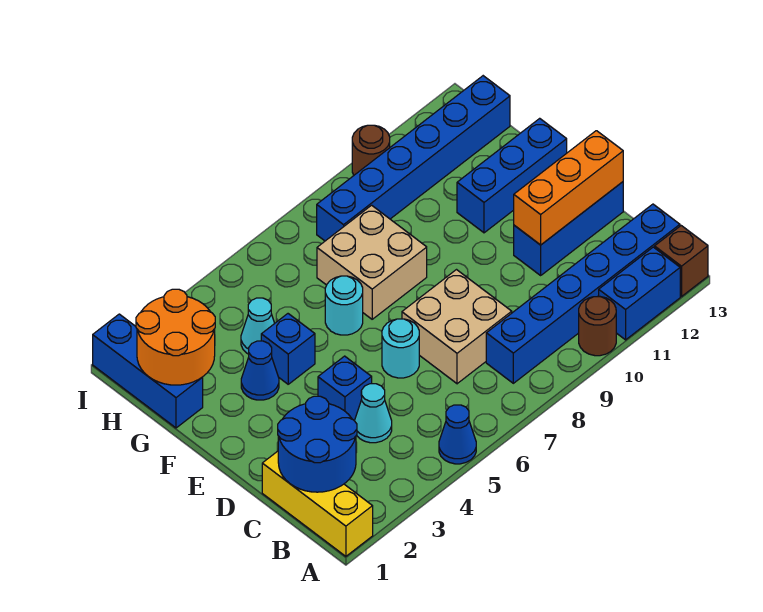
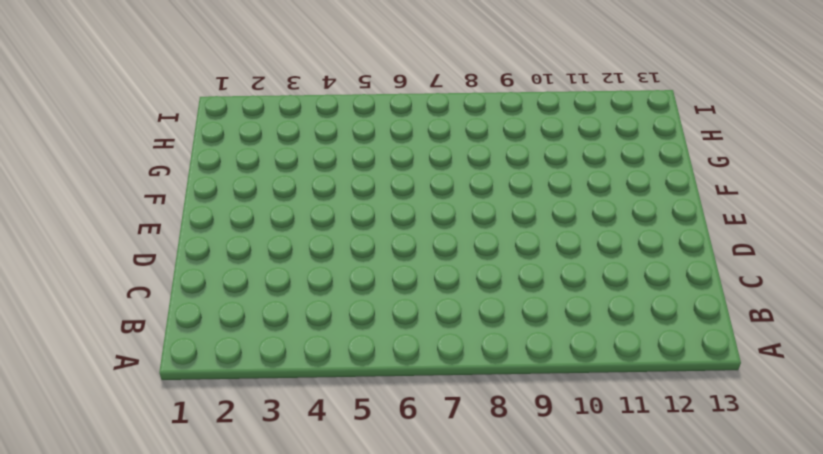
none -> yellow 1x3 brick [262,451,373,556]
none -> blue 1x1 cone [439,405,476,464]
none -> brown 1x1 round brick [579,296,616,356]

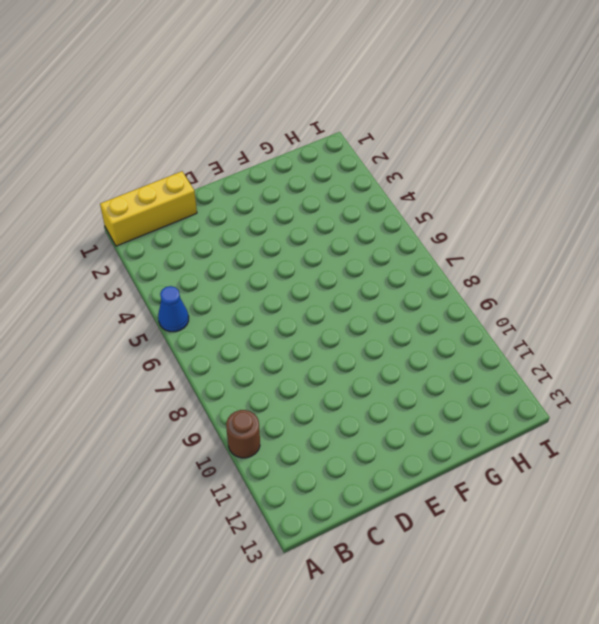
none -> blue 1x2 brick [599,247,680,340]
none -> brown 1x1 brick [655,226,708,296]
none -> blue 1x6 brick [486,204,680,383]

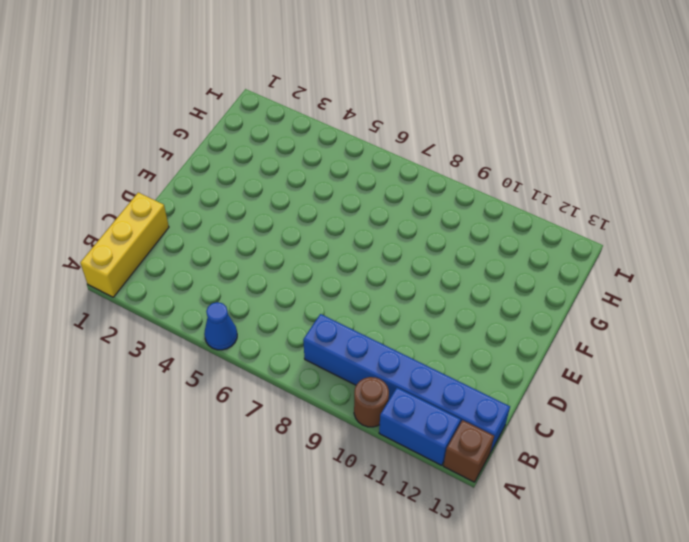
none -> cyan 1x1 cone [354,384,392,443]
none -> tan 2x2 brick [402,270,512,384]
none -> blue 1x1 brick [318,356,372,420]

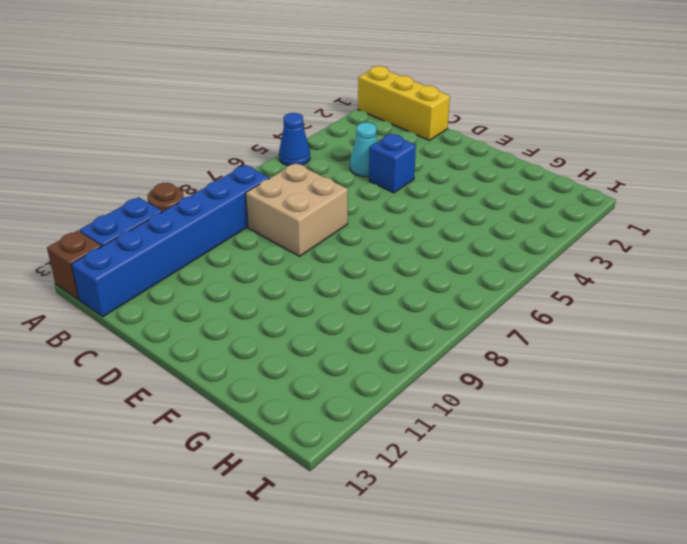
none -> cyan 1x1 round brick [382,319,419,378]
none -> blue 1x3 brick [514,182,623,275]
none -> blue 1x1 cone [241,341,279,400]

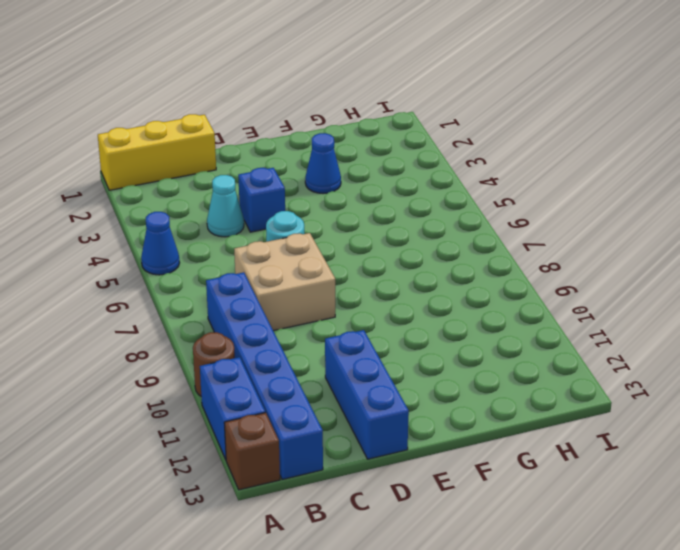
none -> blue 1x1 brick [261,314,315,384]
none -> cyan 1x1 round brick [325,276,363,335]
none -> tan 2x2 brick [317,205,427,319]

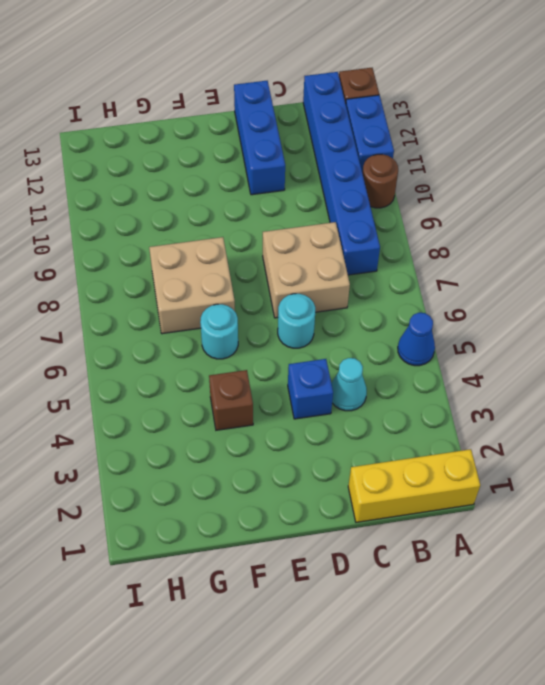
brown 1x1 brick [209,370,253,430] -> blue 1x1 brick [261,314,315,384]
none -> blue 1x1 cone [241,341,279,400]
none -> blue 1x3 brick [457,118,567,233]
none -> blue 1x3 brick [93,314,203,428]

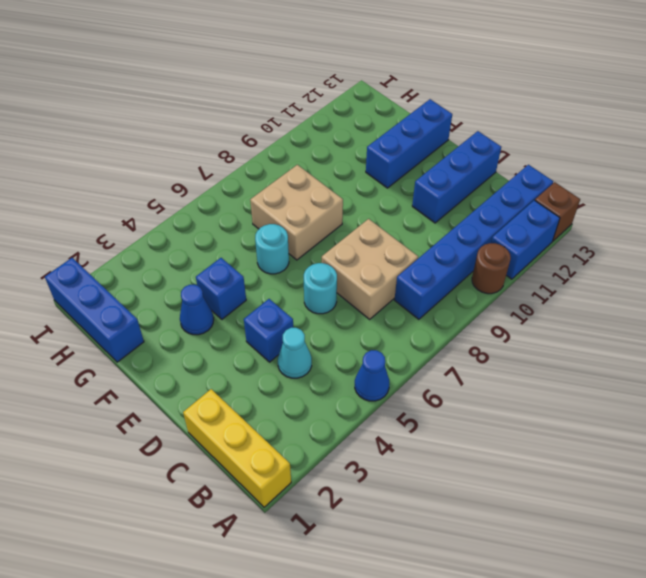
none -> cyan 1x1 cone [241,298,275,354]
none -> blue 1x6 brick [317,76,510,241]
none -> brown 1x1 round brick [352,125,390,175]

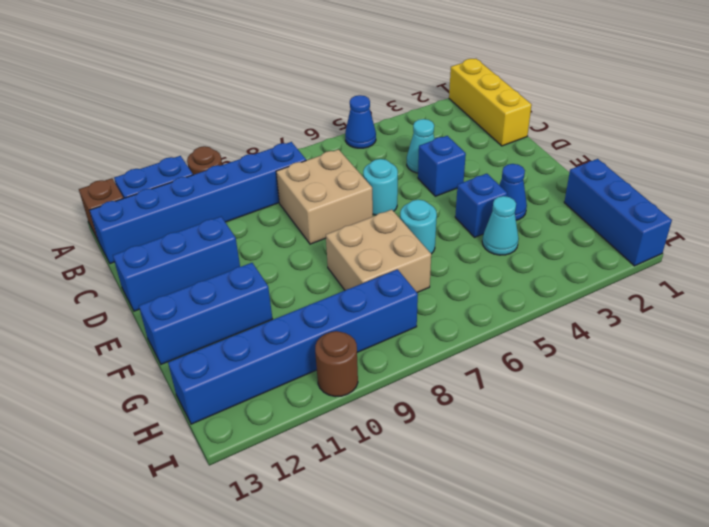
none -> blue 2x2 round brick [278,396,357,492]
none -> orange 1x3 brick [514,131,623,245]
none -> orange 2x2 round brick [136,289,215,385]

